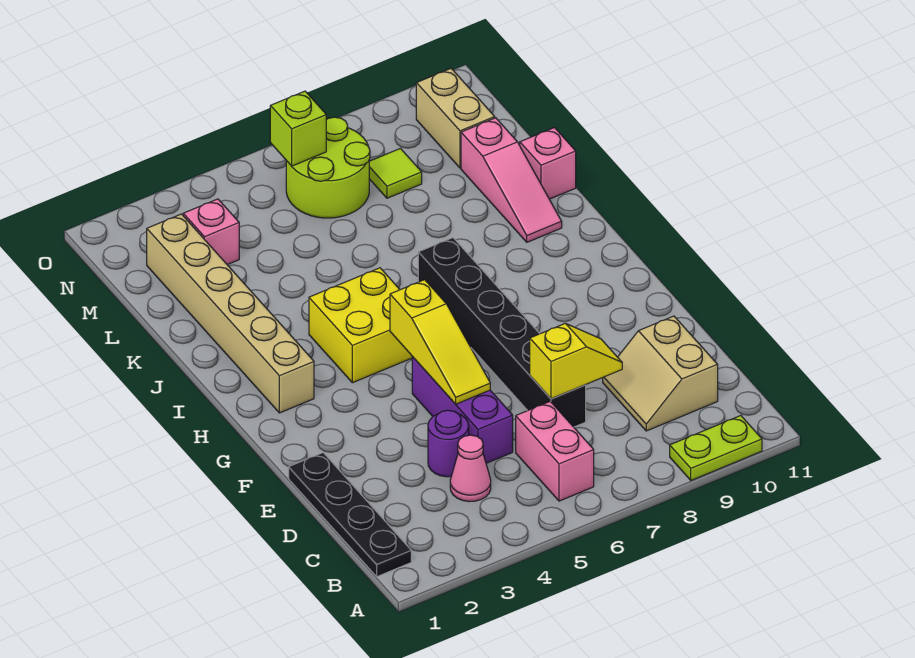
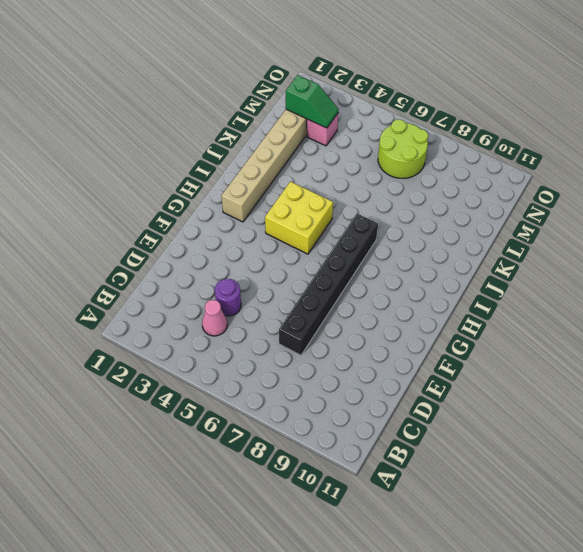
green 1x2 slope [286,75,339,128] -> none
none -> lime 1x2 plate [670,416,762,480]
none -> black 1x4 plate [289,453,411,577]
none -> pink 1x2 brick [516,401,594,501]

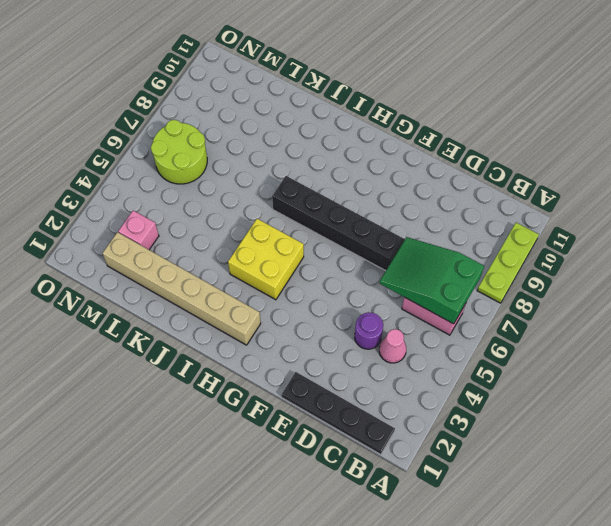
lime 1x3 plate [477,223,539,303] -> lime 1x2 plate [670,416,762,480]
green 2x3 slope [379,237,484,324] -> yellow 1x2 slope [530,323,622,399]
none -> tan 2x2 slope [603,316,718,431]
none -> purple 1x3 brick [412,357,513,463]
none -> pink 1x3 slope [461,118,562,242]

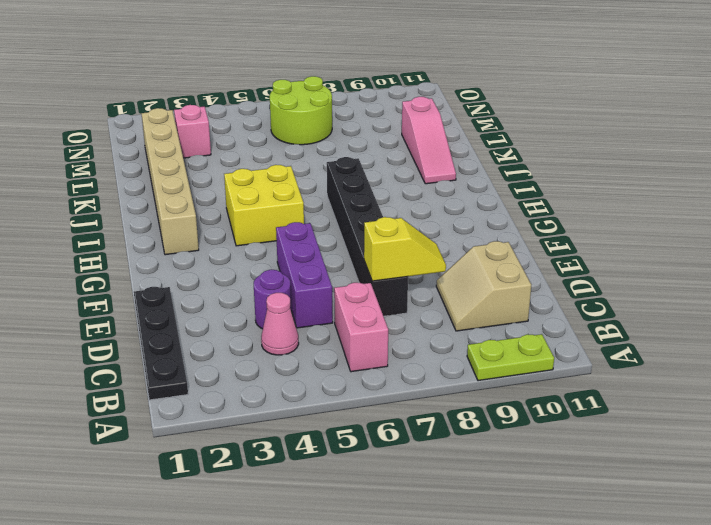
none -> pink 1x1 brick [520,128,576,199]
none -> lime 1x1 tile [369,148,422,198]
none -> tan 1x2 brick [416,68,495,168]

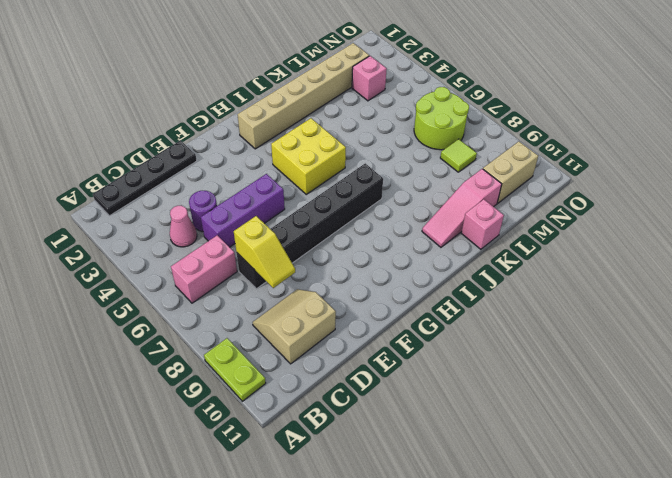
none -> yellow 1x3 slope [390,280,490,404]
none -> lime 1x1 brick [270,91,326,166]

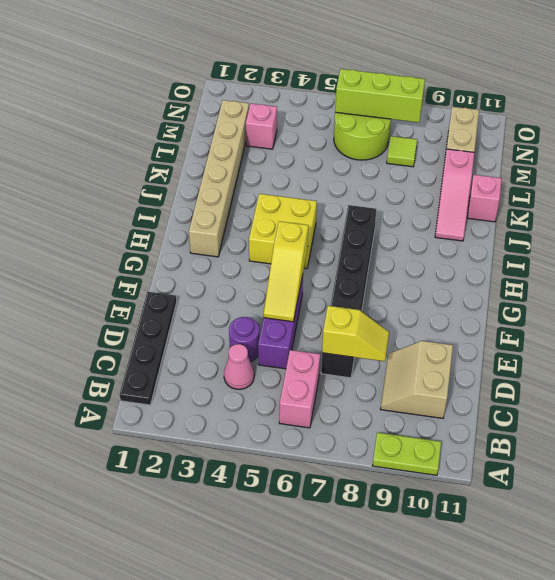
lime 1x3 brick [335,69,425,123] -> lime 1x1 brick [270,91,326,166]

